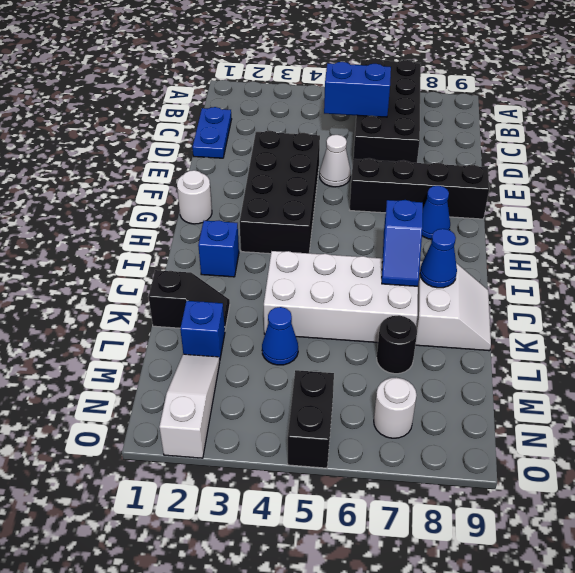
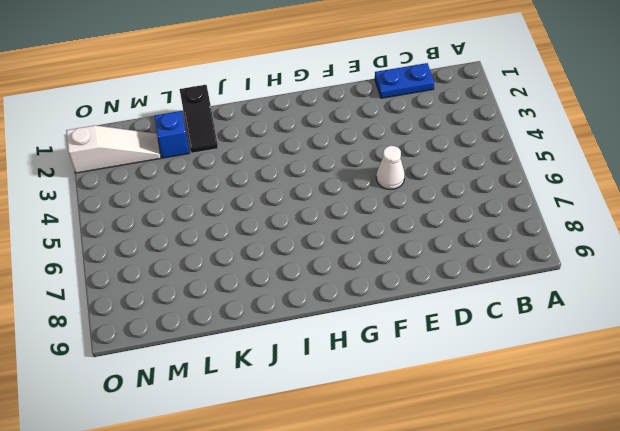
none -> black 2x4 brick [353,58,421,163]
none -> black 2x4 brick [240,131,320,254]
none -> black 1x4 brick [350,158,489,219]

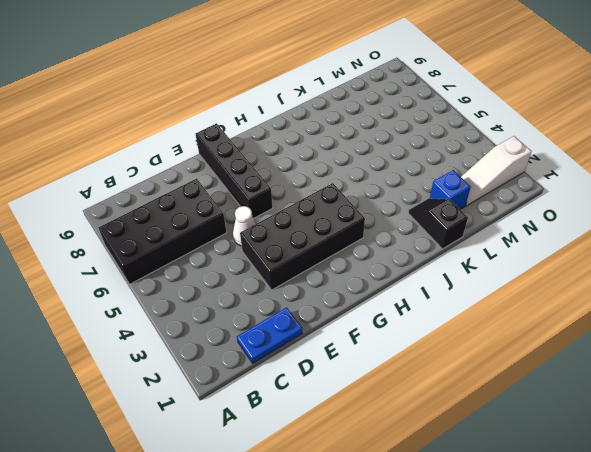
none -> white 1x1 round brick [177,170,212,224]
none -> blue 1x1 cone [422,186,450,239]
none -> blue 1x1 brick [198,220,239,277]

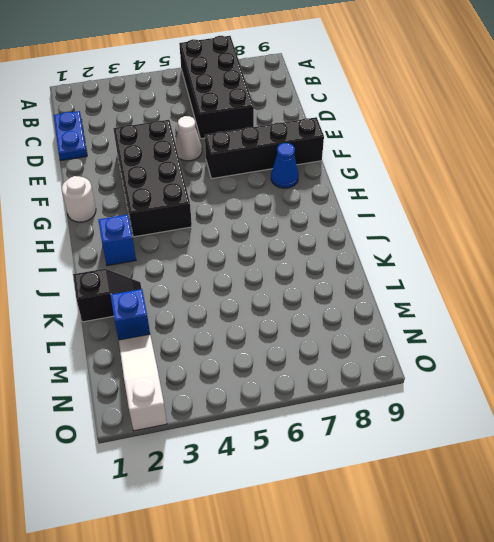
none -> white 2x4 brick [264,251,418,343]
none -> white 2x2 slope [415,261,491,351]
none -> blue 1x1 cone [262,307,298,365]

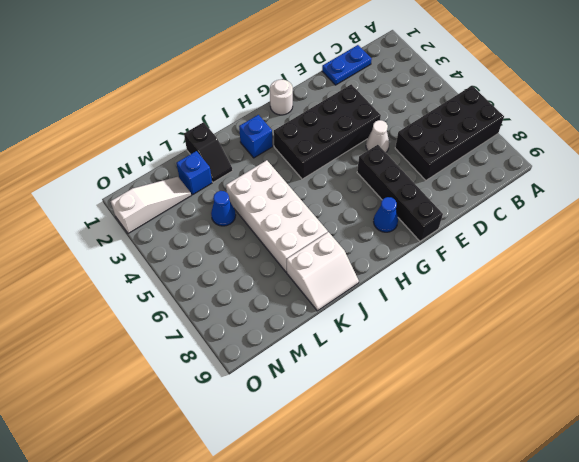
none -> black 1x1 round brick [377,315,417,374]
none -> black 1x2 brick [288,370,334,468]
none -> white 1x1 round brick [374,378,416,438]

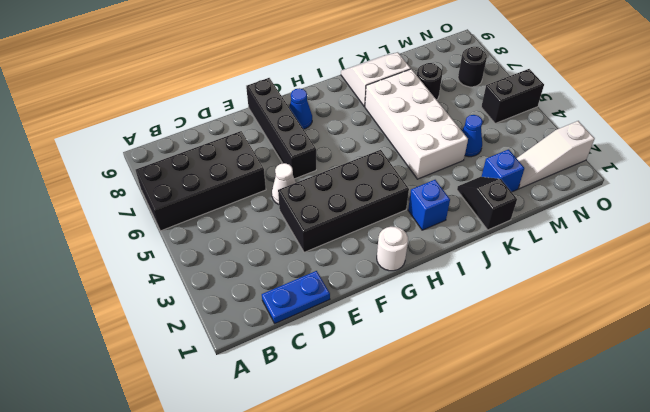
black 1x1 round brick [458,47,487,87] -> white 1x1 round brick [374,378,416,438]
none -> blue 1x2 brick [324,62,391,117]
none -> blue 1x2 slope [382,200,423,286]
none -> blue 1x1 cone [420,229,457,288]

